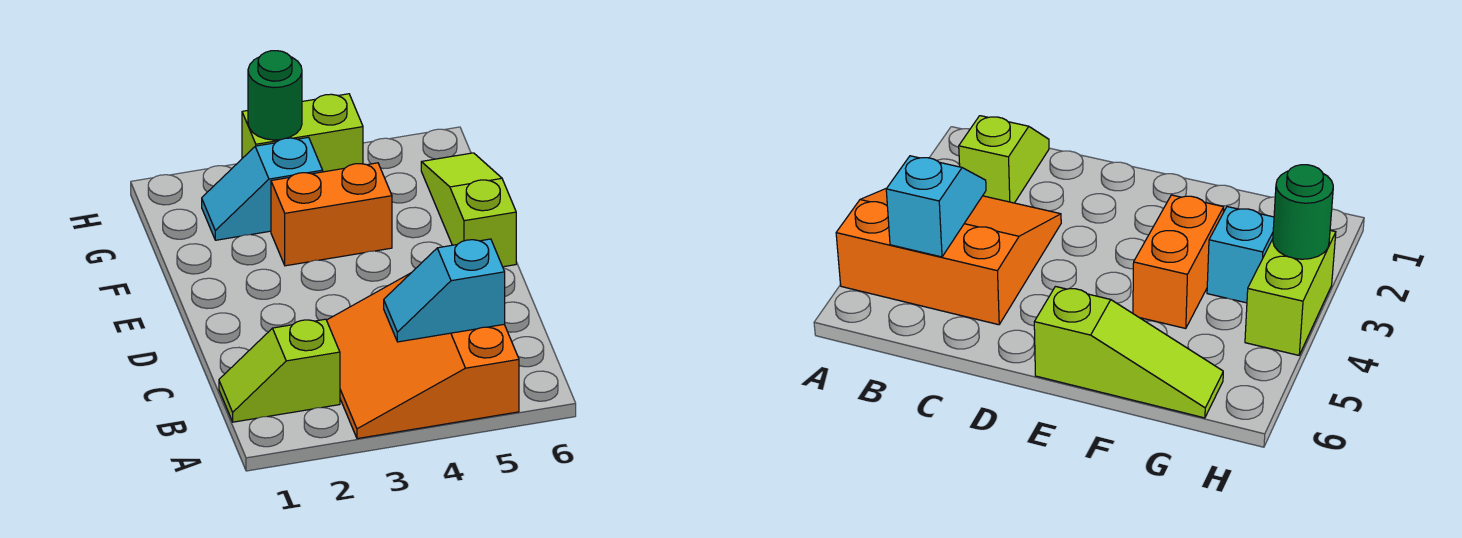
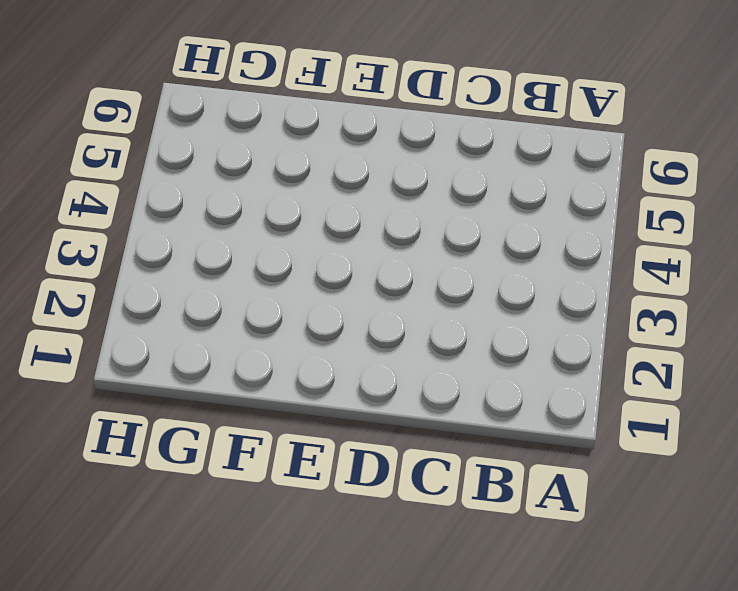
none -> orange 3x3 slope [327,273,519,439]
none -> lime 1x2 slope [219,319,340,422]

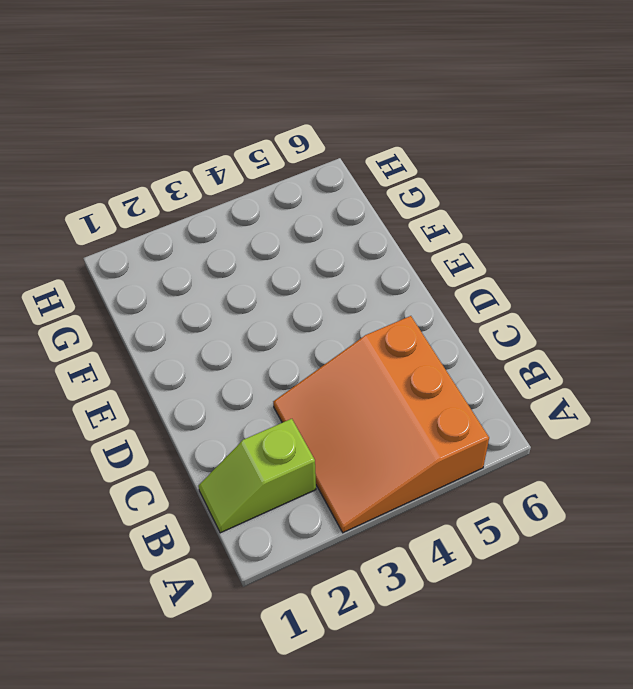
none -> lime 1x3 slope [421,153,516,267]
none -> orange 1x2 brick [271,163,392,266]

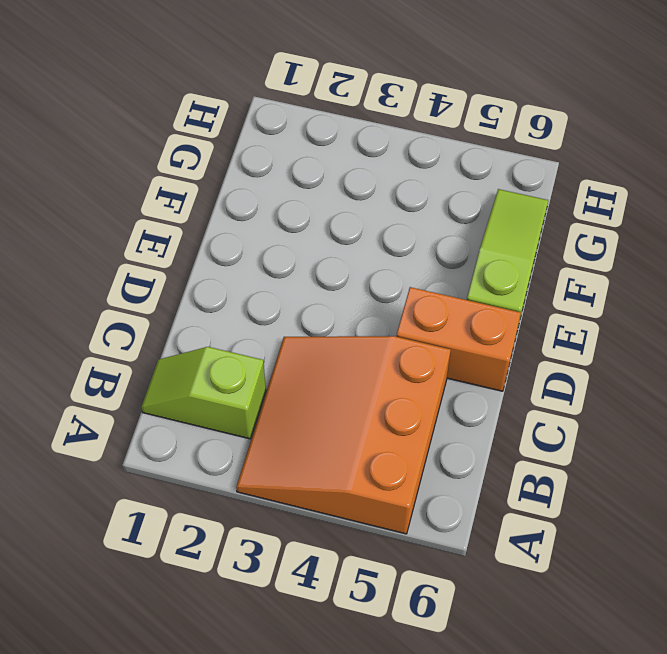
orange 1x2 brick [396,287,521,391] -> orange 1x2 brick moved to [271,163,392,266]
none -> cyan 1x2 slope [202,137,323,240]
none -> lime 1x2 brick [242,94,363,172]

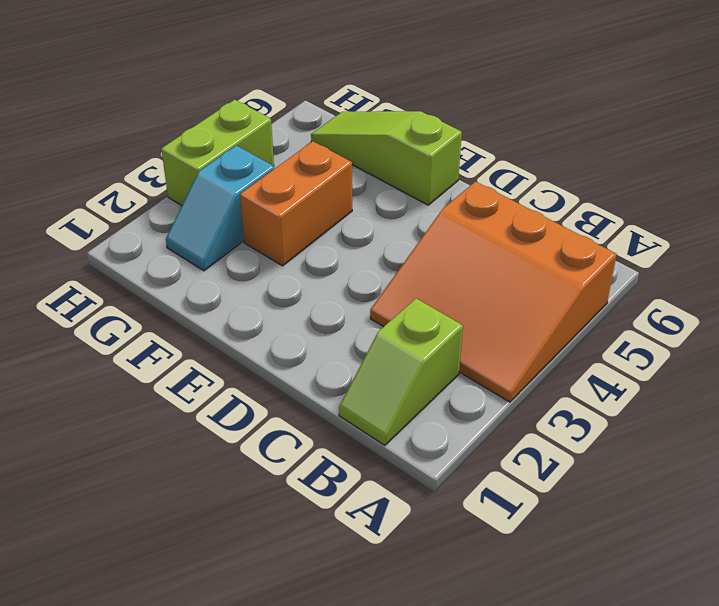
none -> cyan 1x2 slope [384,239,505,342]
none -> green 1x1 round brick [248,51,302,140]

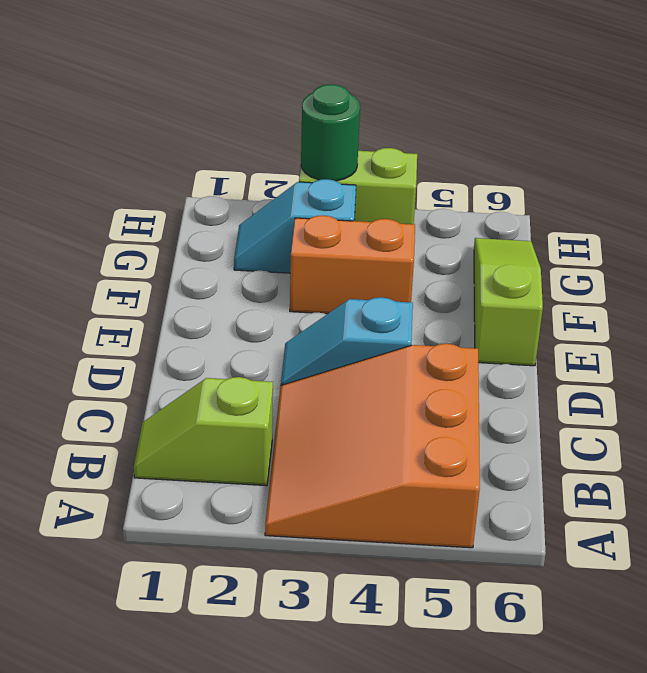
cyan 1x2 slope [281,297,413,385] -> cyan 1x2 slope moved to [384,239,505,342]

